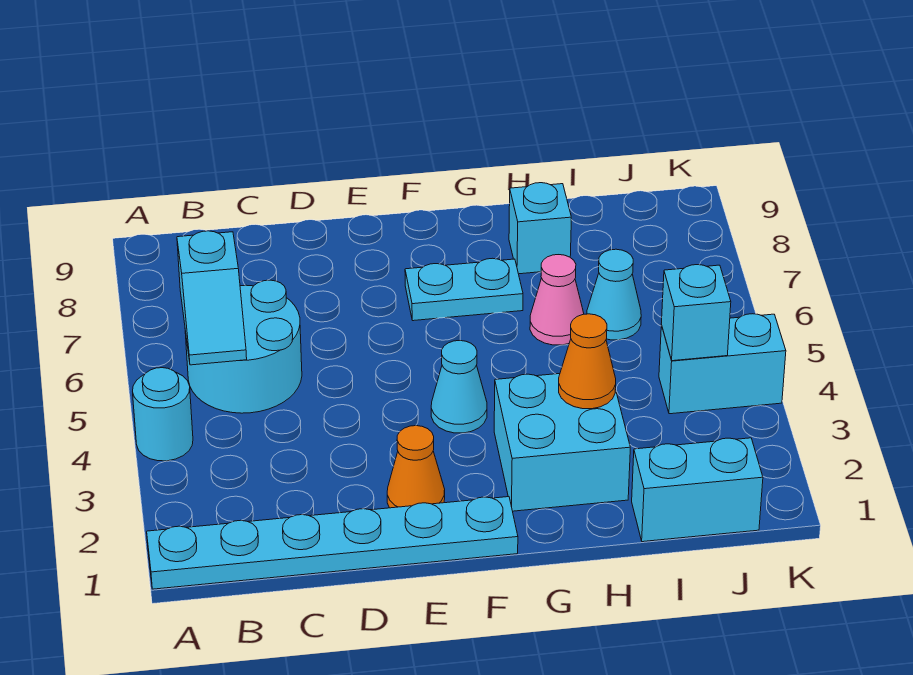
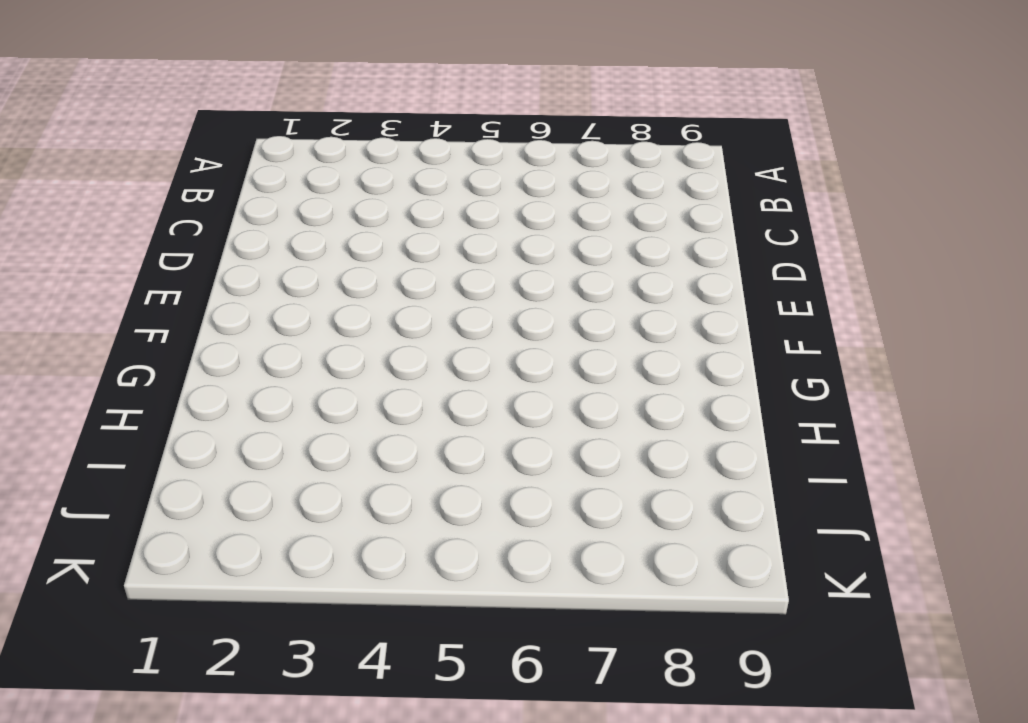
none -> cyan 1x6 plate [147,497,518,589]
none -> cyan 1x1 round brick [133,368,193,461]
none -> cyan 2x2 round brick [185,280,302,413]

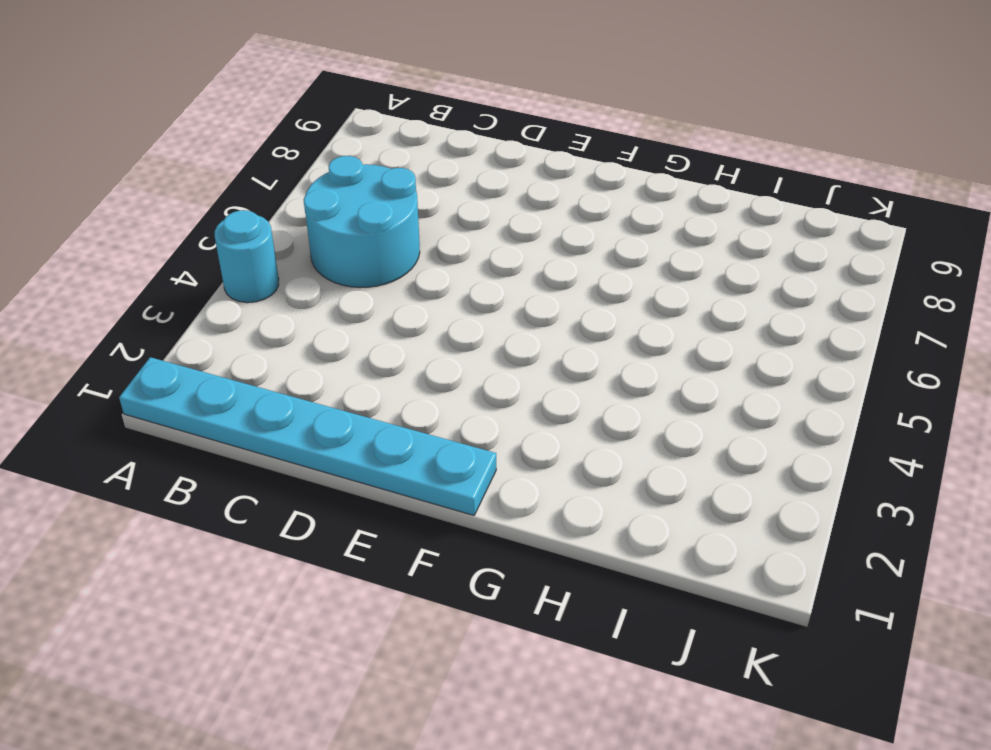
none -> orange 1x1 cone [387,426,445,508]
none -> cyan 1x1 cone [431,341,487,433]
none -> cyan 1x2 plate [405,258,523,321]

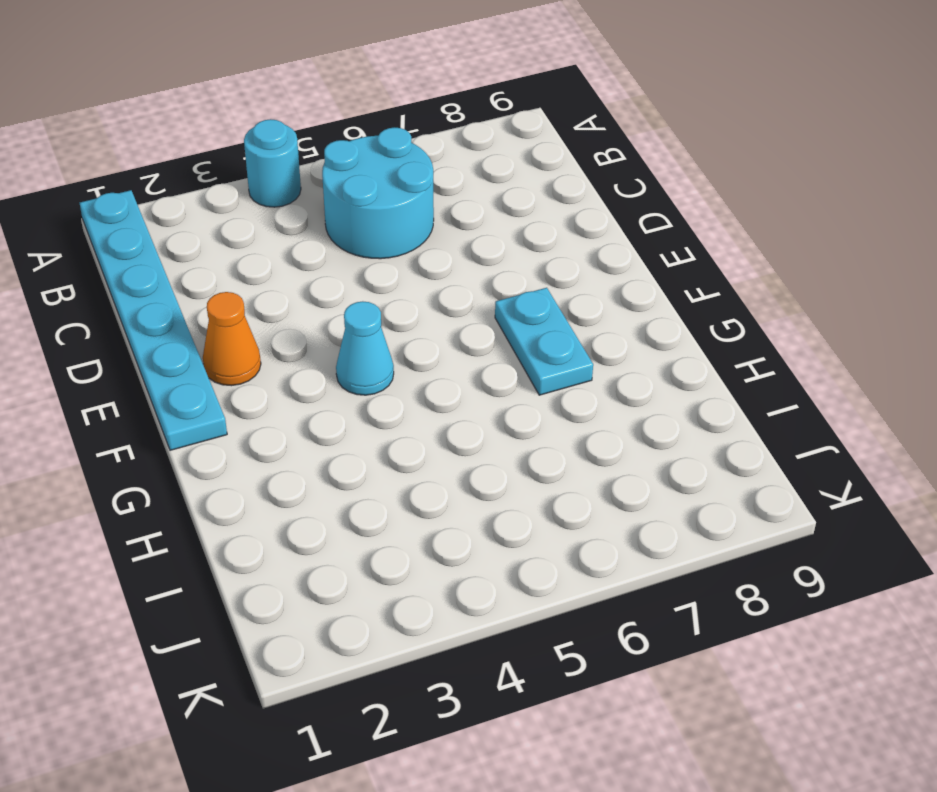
none -> cyan 2x2 brick [494,374,630,511]
none -> pink 1x1 cone [530,255,584,345]
none -> cyan 1x1 brick [509,183,571,274]

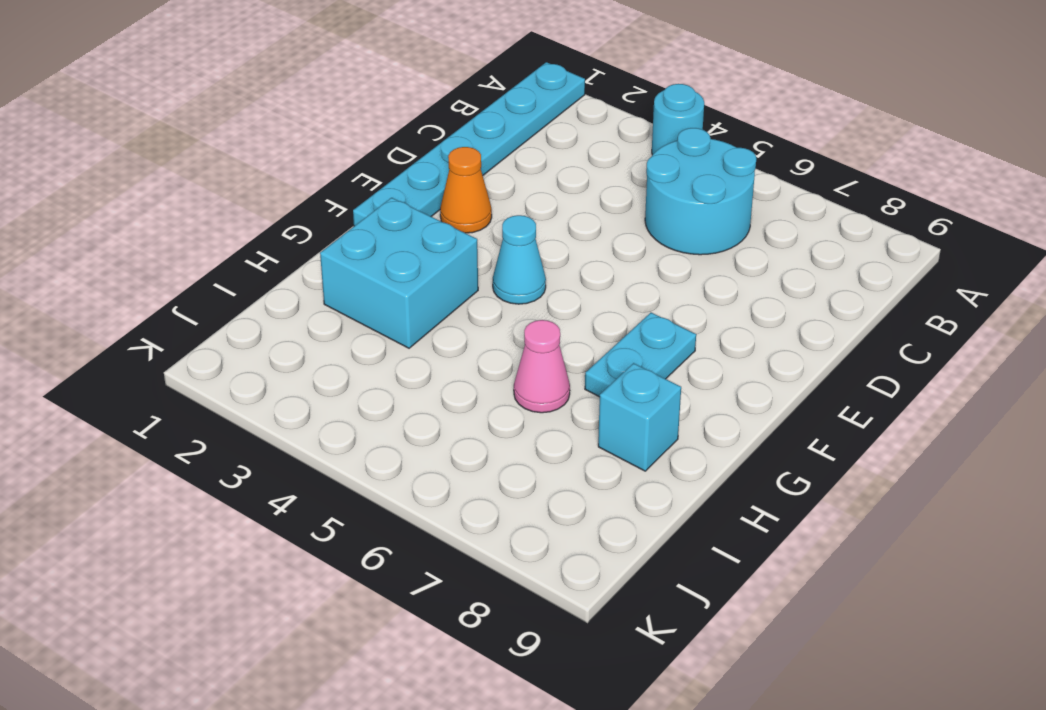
none -> cyan 1x2 brick [632,438,763,542]
none -> cyan 1x1 cone [587,249,641,340]
none -> cyan 1x2 brick [659,314,786,414]

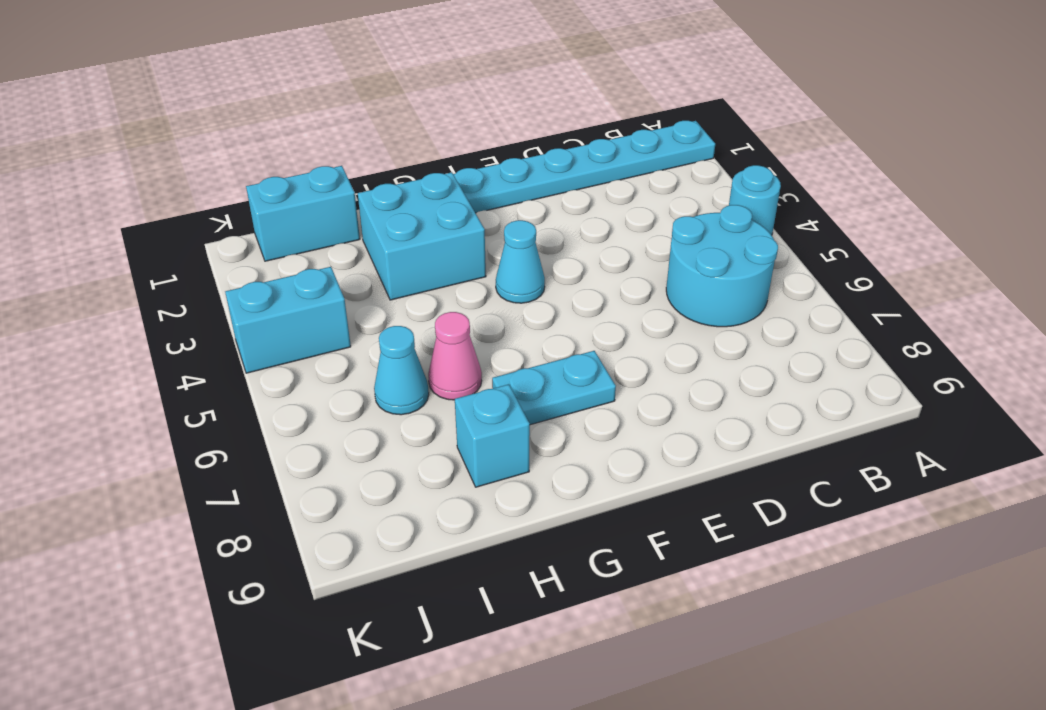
none -> orange 1x1 cone [387,426,445,508]
none -> cyan 1x2 slope [177,231,247,365]
none -> orange 1x1 cone [559,314,616,409]

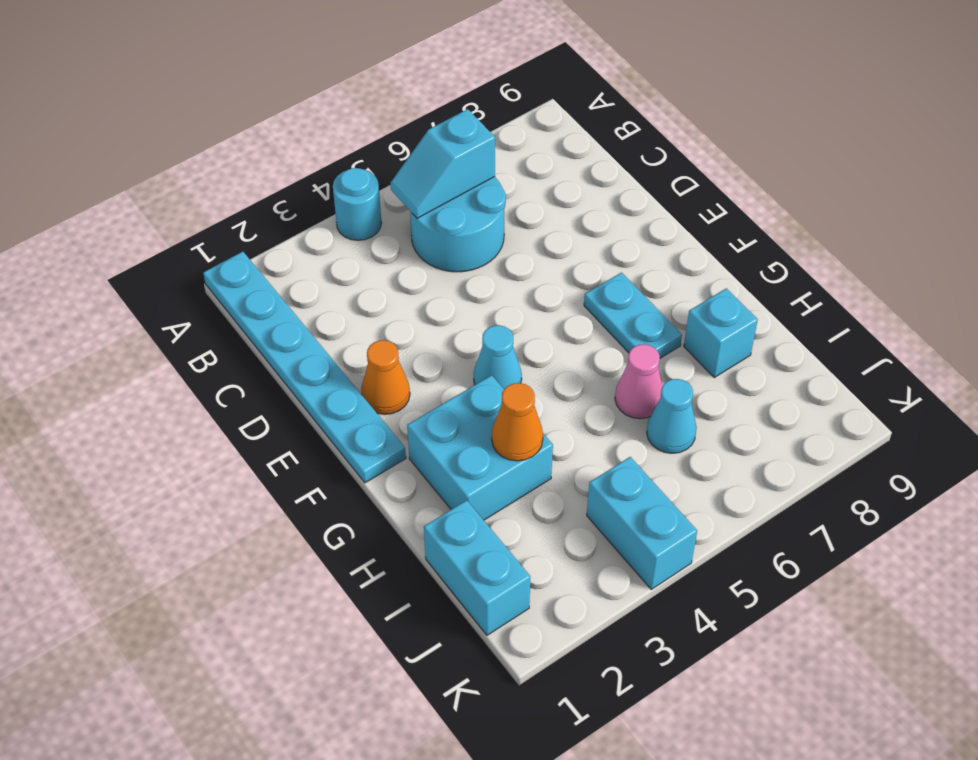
none -> cyan 1x1 brick [661,265,731,361]

